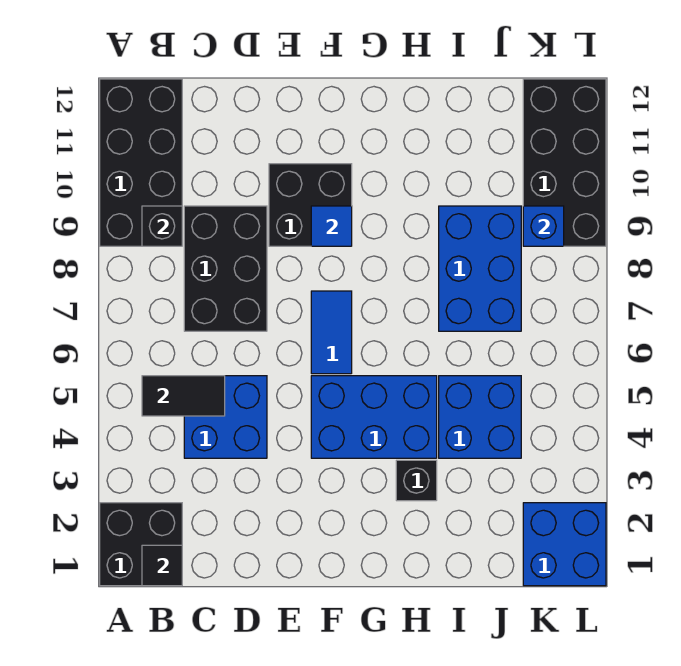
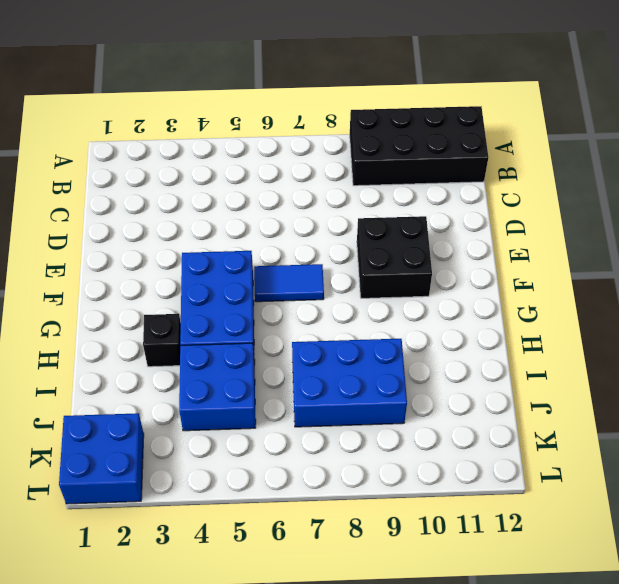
none -> black 2x2 brick [100,503,182,586]
none -> blue 2x2 brick [184,376,267,458]
none -> black 2x3 brick [184,206,267,331]

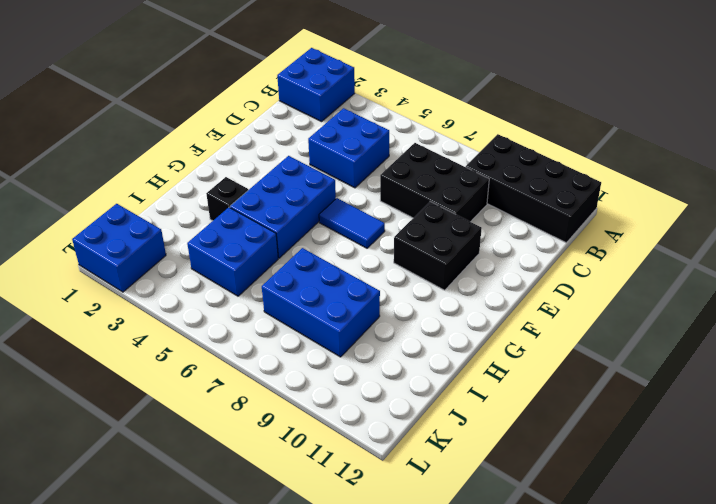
blue 2x2 brick [277,48,355,122] -> black 2x2 brick [100,503,182,586]
none -> black 2x4 brick [523,79,606,246]
none -> black 1x1 tile [142,545,182,586]
none -> black 1x2 tile [142,376,225,416]

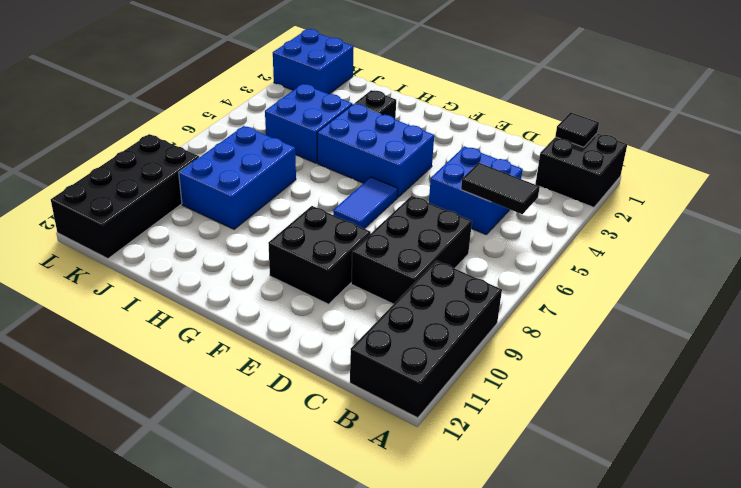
none -> black 1x1 brick [142,206,182,246]
none -> blue 1x1 tile [311,206,352,246]
none -> blue 1x1 brick [523,206,564,246]

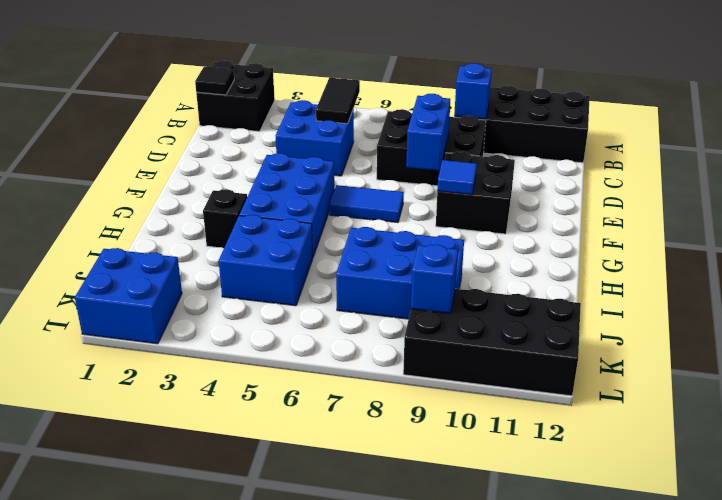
blue 1x1 brick [454,63,492,119] -> black 1x1 brick [142,206,182,246]
blue 1x2 brick [406,94,450,171] -> none

